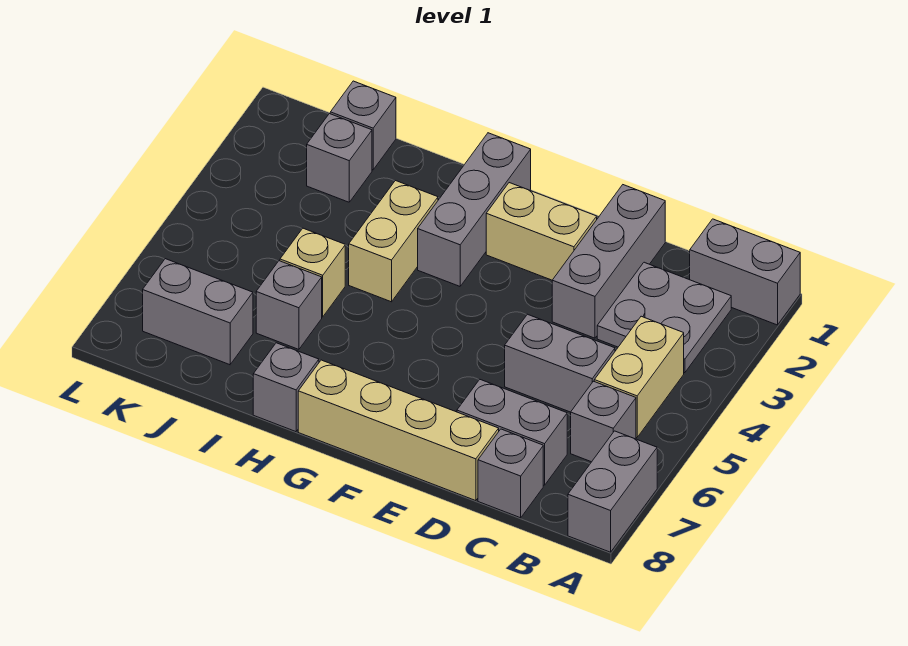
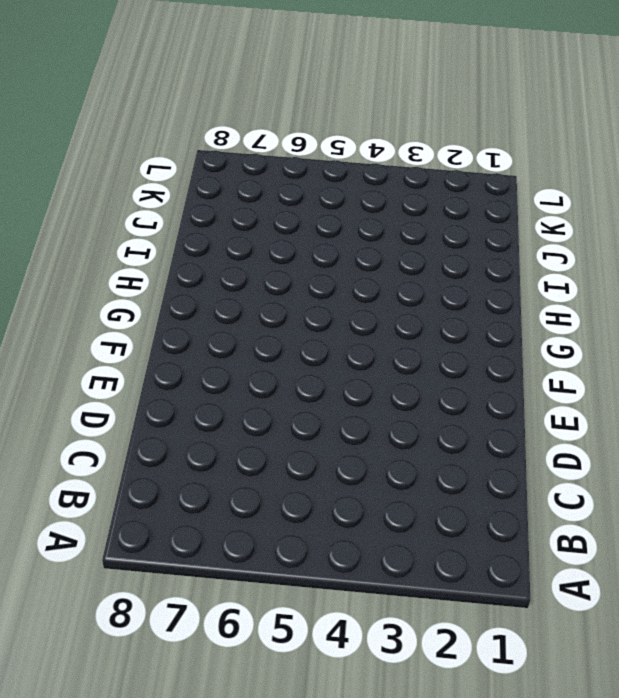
none -> grey 1x2 brick [690,219,800,325]
none -> grey 1x2 brick [568,431,657,552]
none -> grey 2x2 plate [597,262,731,373]

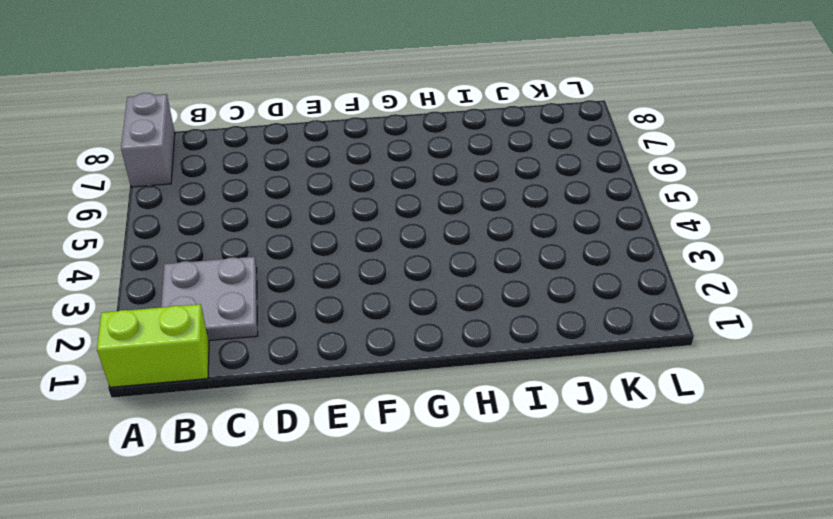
lime 1x2 brick [97,304,209,387] -> grey 1x2 brick [690,219,800,325]
none -> tan 1x2 brick [594,316,684,438]
none -> grey 1x1 brick [571,381,636,462]
none -> grey 1x2 brick [505,314,615,412]

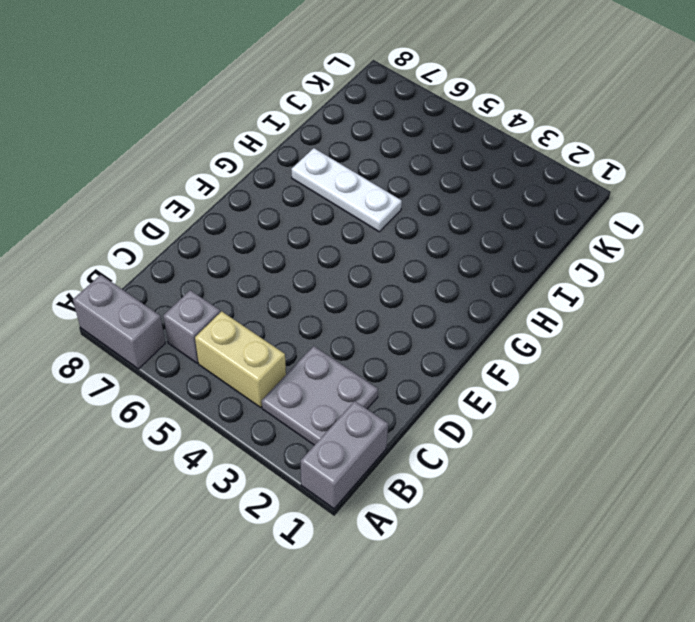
white 1x3 plate [291,148,402,232] -> none
none -> grey 1x2 brick [505,314,615,412]
none -> grey 1x2 brick [457,380,567,485]
none -> grey 1x1 brick [478,429,543,518]

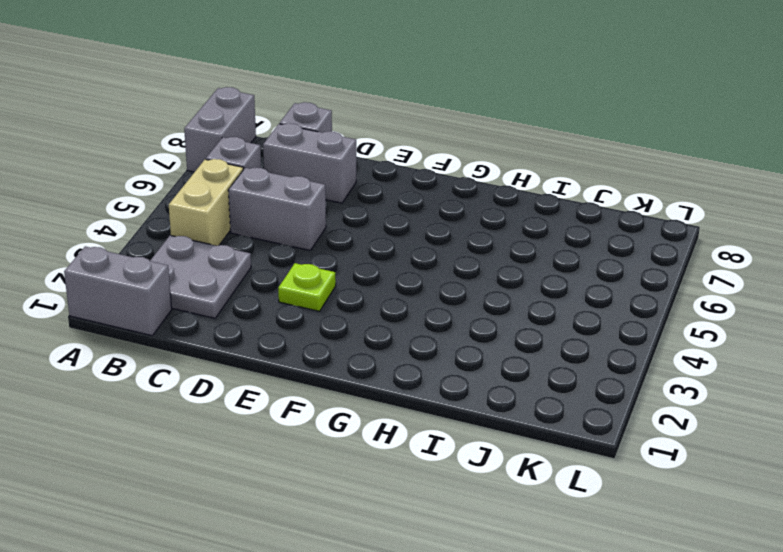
lime 1x1 plate [278,263,336,311] -> none
none -> grey 1x3 brick [552,185,665,338]
none -> tan 1x4 brick [298,360,499,501]
none -> tan 1x2 brick [486,183,597,280]

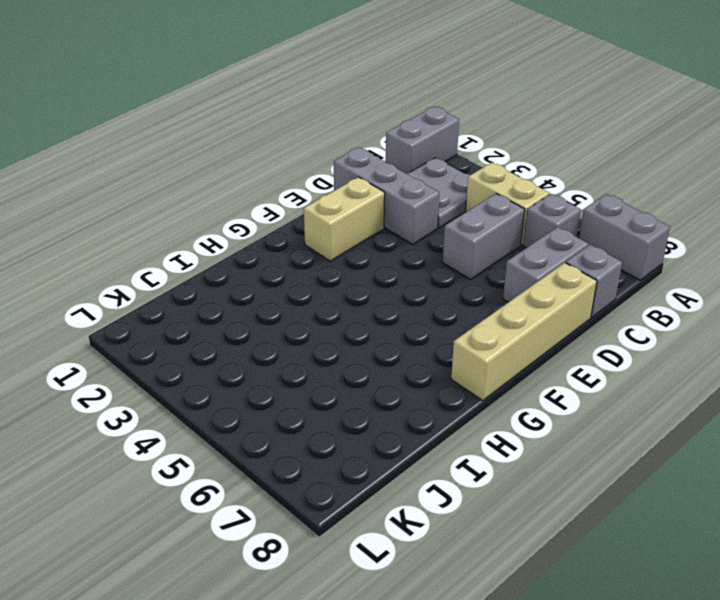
none -> grey 1x3 brick [418,133,531,286]
none -> tan 1x2 brick [349,181,438,302]
none -> grey 1x1 brick [253,343,319,432]

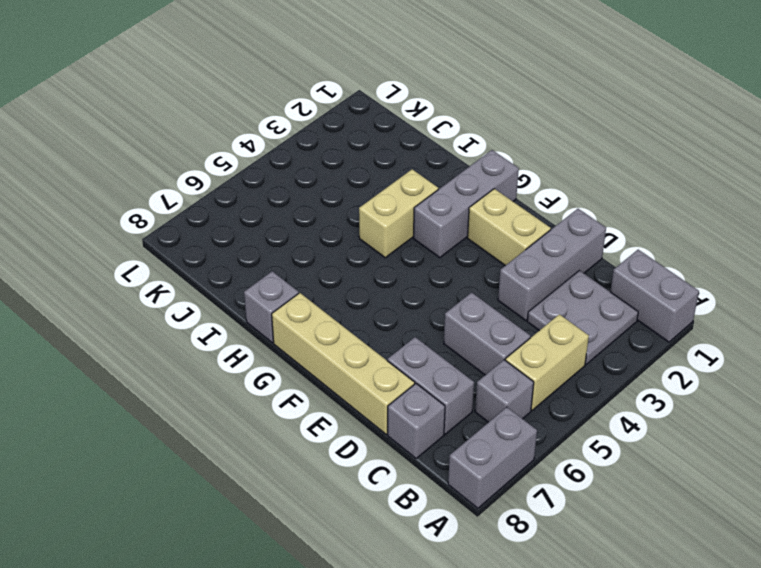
none -> tan 1x1 brick [280,228,345,317]
none -> grey 1x1 brick [256,261,322,349]
none -> grey 1x1 brick [330,81,396,170]

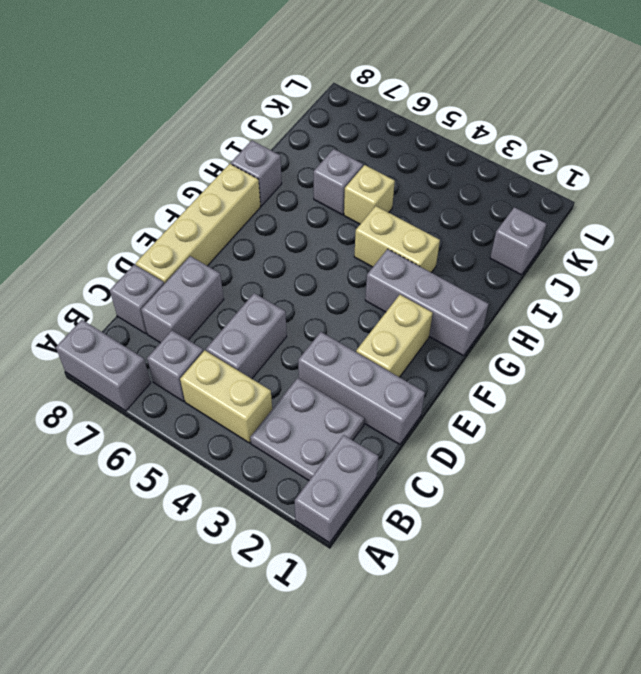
none -> grey 1x1 brick [307,114,372,202]
none -> grey 1x2 brick [143,259,253,365]

